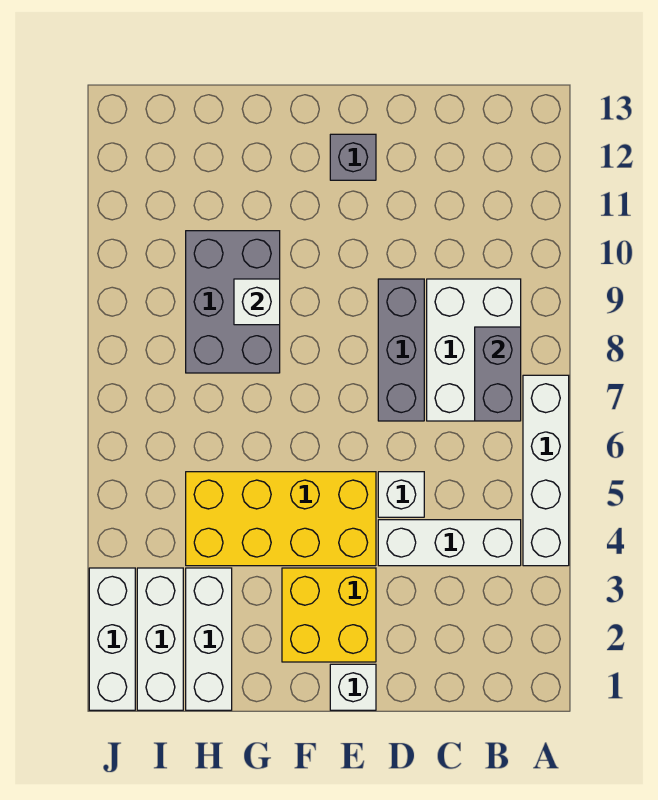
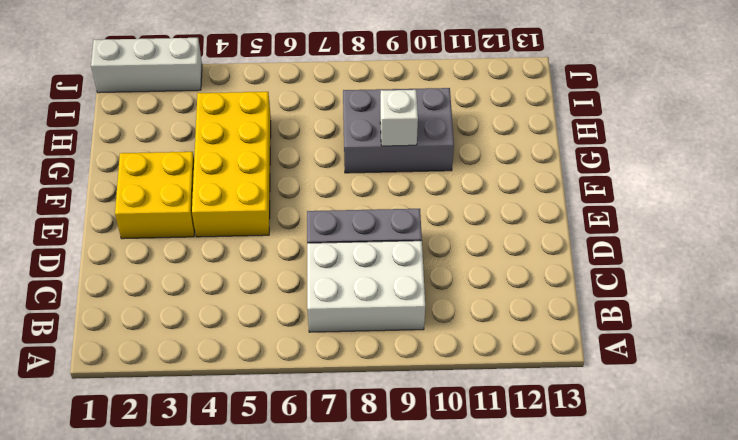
none -> white 1x4 brick [523,375,569,566]
none -> white 1x3 brick [378,520,521,566]
none -> white 1x1 brick [378,472,424,517]

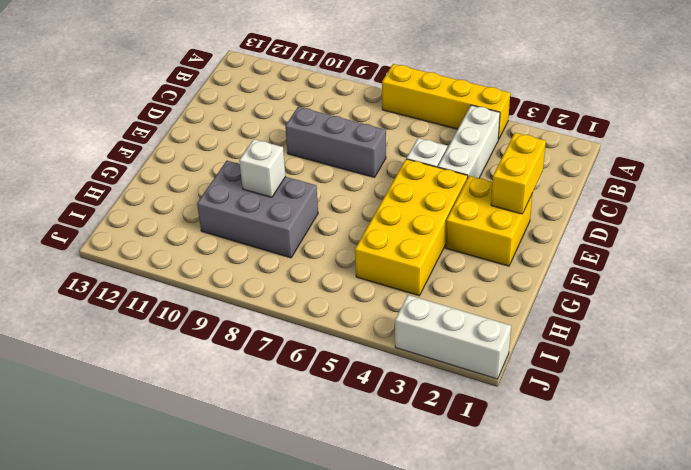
yellow 1x4 brick [382,64,510,139] -> white 1x4 brick [523,375,569,566]
yellow 1x2 brick [491,133,546,214] -> none
none -> white 2x3 brick [427,279,521,421]
none -> white 1x1 brick [330,664,376,710]
none -> grey 1x1 brick [330,134,376,180]

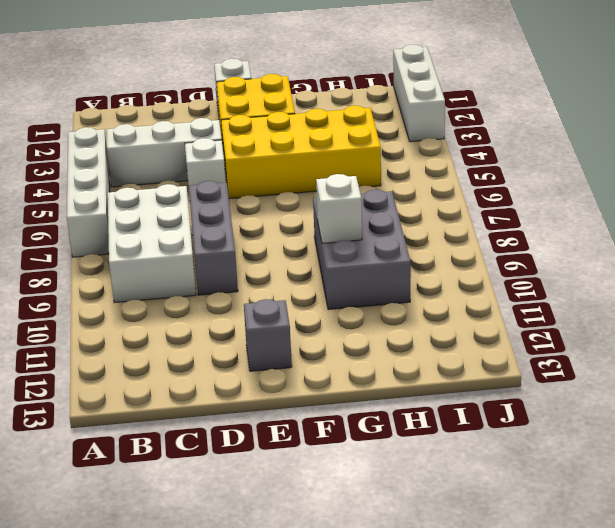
none -> white 1x3 brick [186,568,232,710]
none -> white 1x3 brick [137,568,183,710]
none -> grey 1x2 brick [475,327,521,421]

